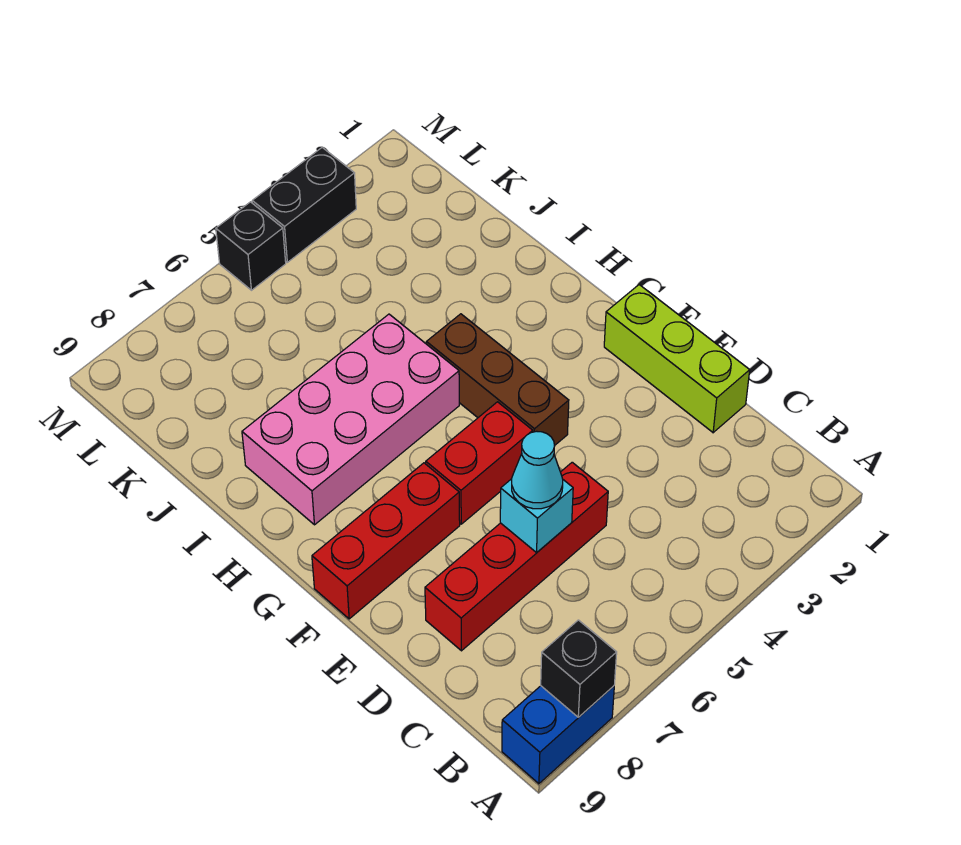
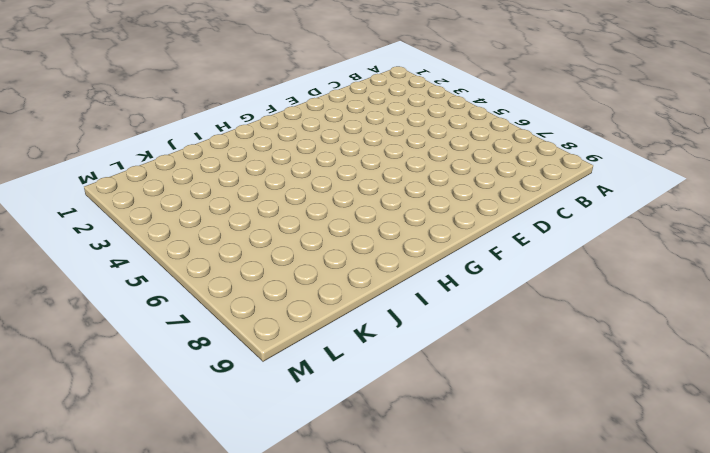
none -> blue 1x2 brick [502,686,614,784]
none -> lime 1x3 brick [604,285,750,433]
none -> red 1x4 brick [425,462,608,651]

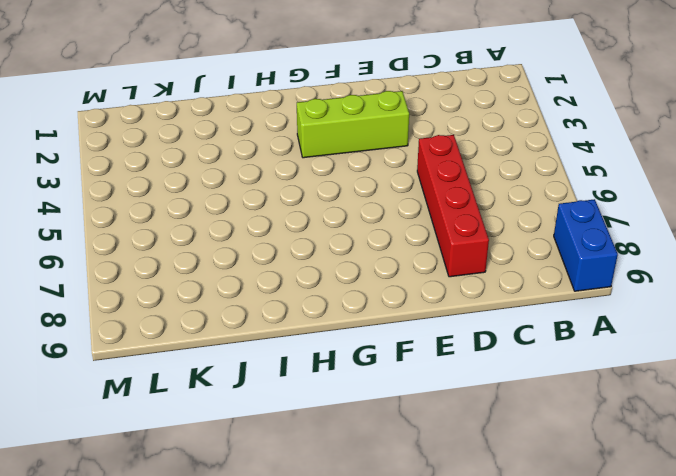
lime 1x3 brick [297,91,409,158] -> lime 1x3 brick moved to [604,285,750,433]
none -> brown 1x3 brick [426,314,569,446]
none -> red 1x2 brick [426,402,533,524]
none -> red 1x3 brick [312,463,460,619]

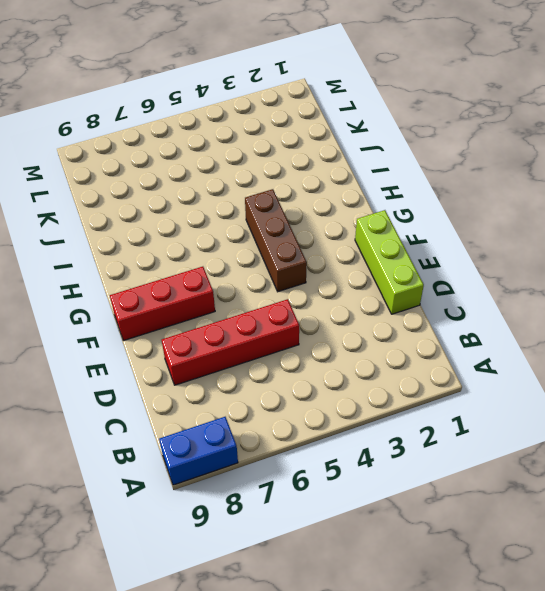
none -> red 1x2 brick [426,402,533,524]
none -> pink 2x4 brick [242,314,459,525]
none -> black 1x2 brick [252,148,356,262]

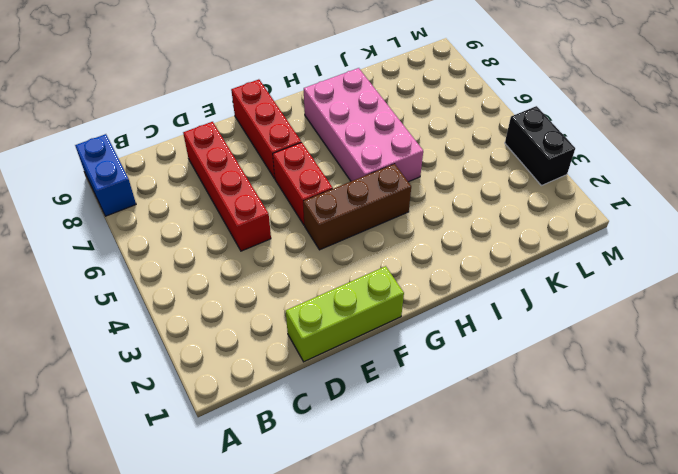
none -> black 1x1 brick [216,202,286,290]
none -> black 1x1 brick [541,620,617,717]
none -> cyan 1x1 brick [500,479,573,553]

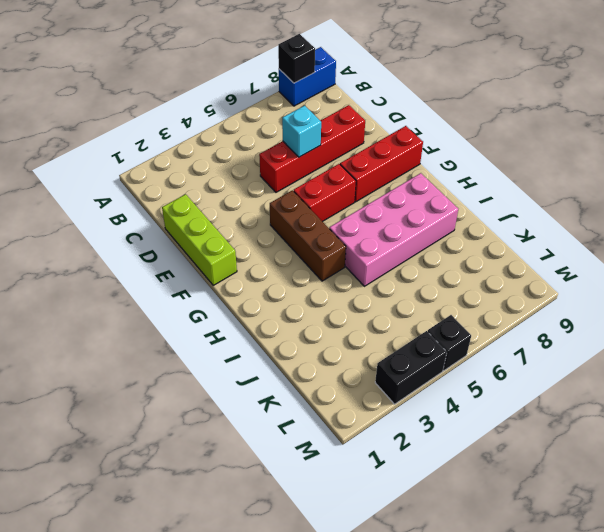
none -> cyan 1x1 cone [512,431,563,509]

